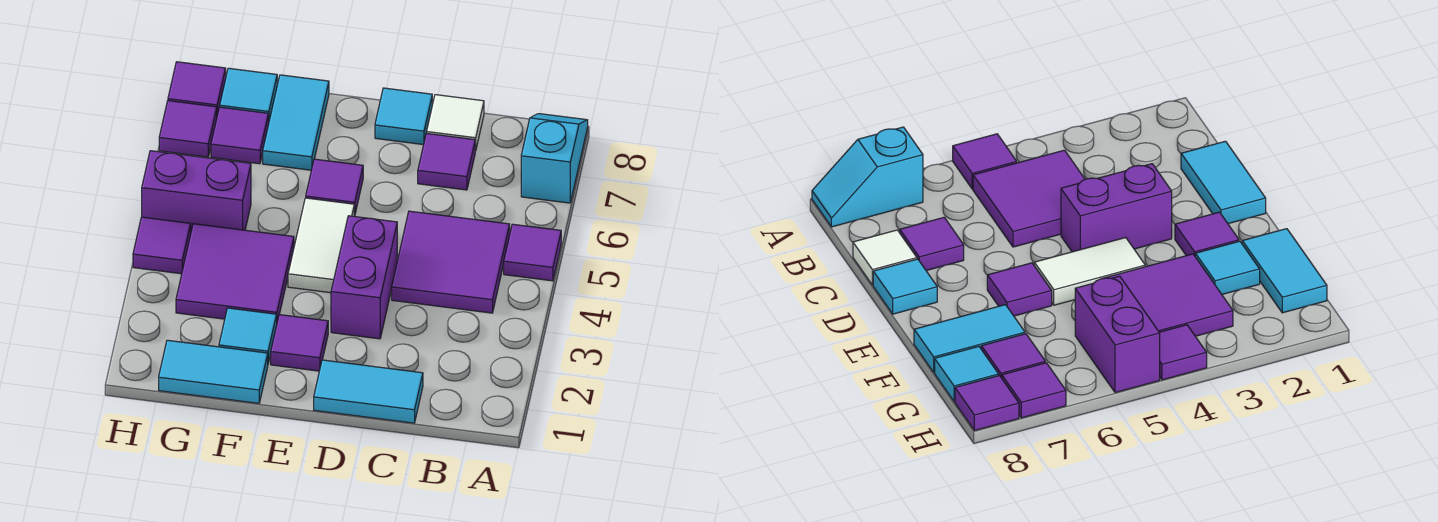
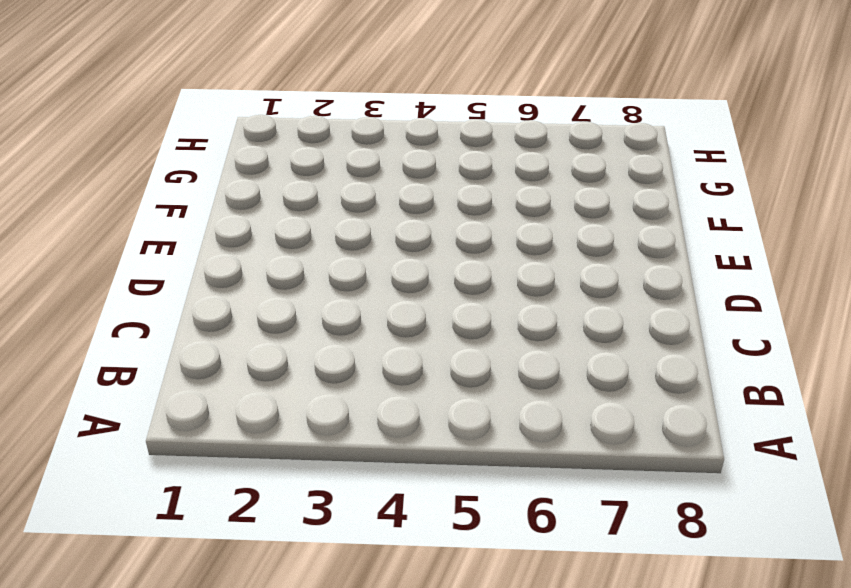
none -> purple 1x1 tile [504,224,561,281]
none -> cyan 1x2 slope [521,114,588,203]
none -> purple 2x2 tile [392,211,510,313]

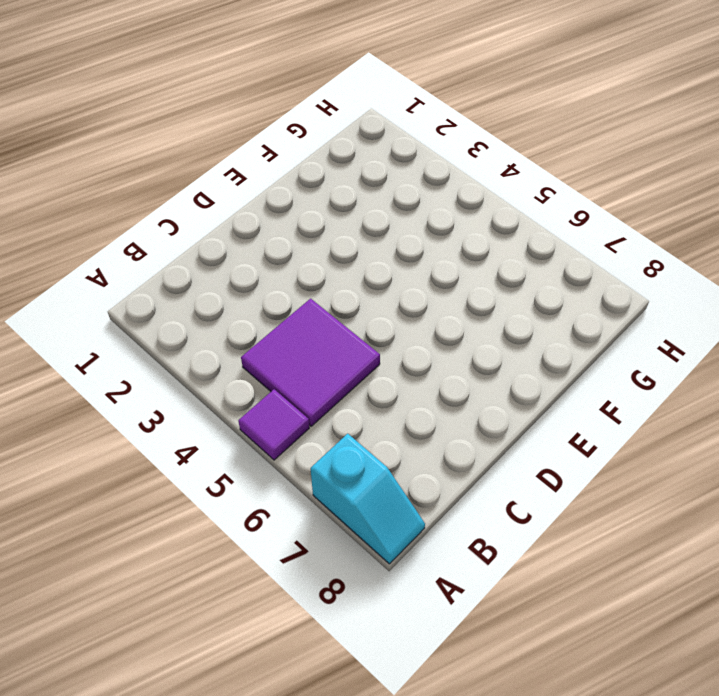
none -> cyan 1x2 tile [314,360,423,423]
none -> purple 1x1 tile [418,133,475,190]
none -> white 1x1 tile [427,95,484,151]

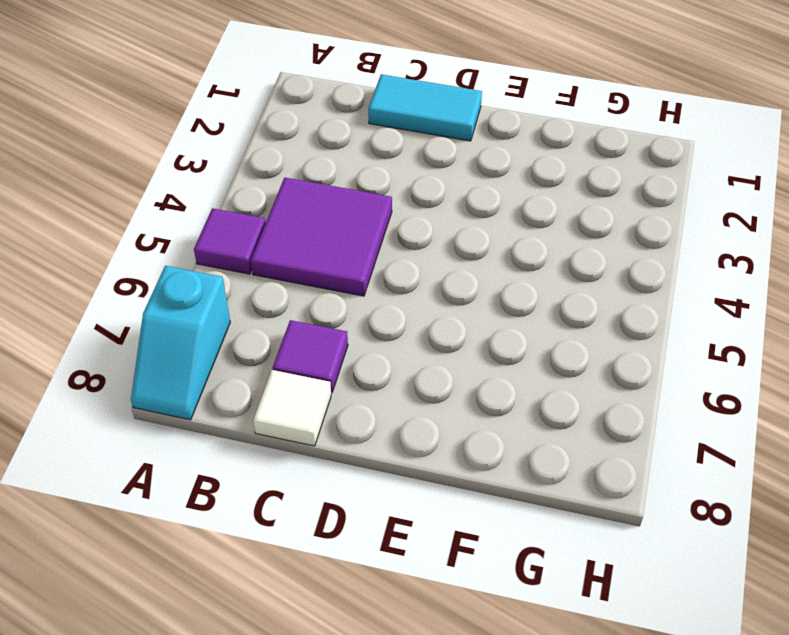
none -> purple 1x2 brick [331,216,397,339]
none -> cyan 1x1 tile [375,88,432,145]
none -> purple 1x1 tile [271,315,328,371]

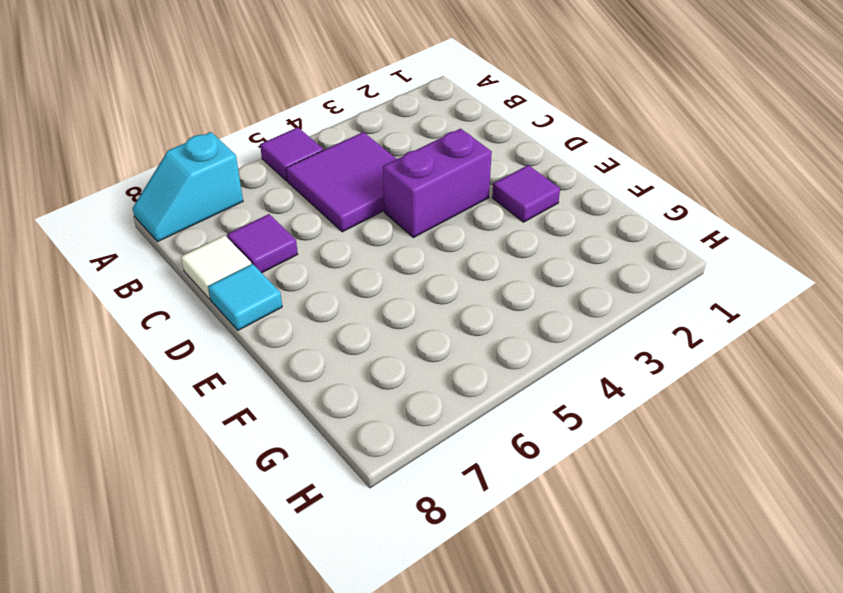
none -> cyan 1x2 tile [314,360,423,423]
none -> white 1x2 tile [288,198,354,293]
none -> purple 1x1 tile [306,159,363,216]

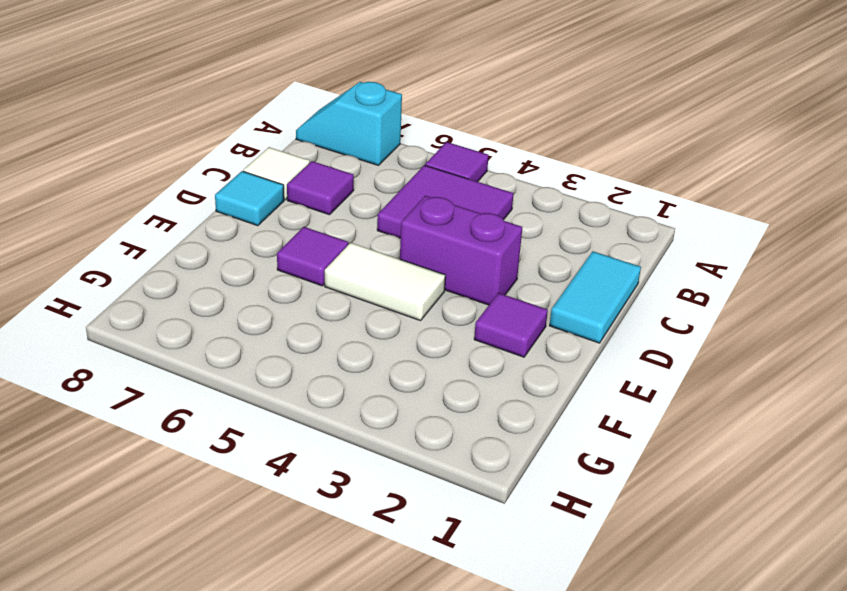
none -> cyan 1x2 tile [159,340,268,403]
none -> cyan 1x1 tile [219,308,277,363]
none -> purple 2x2 tile [176,224,294,321]

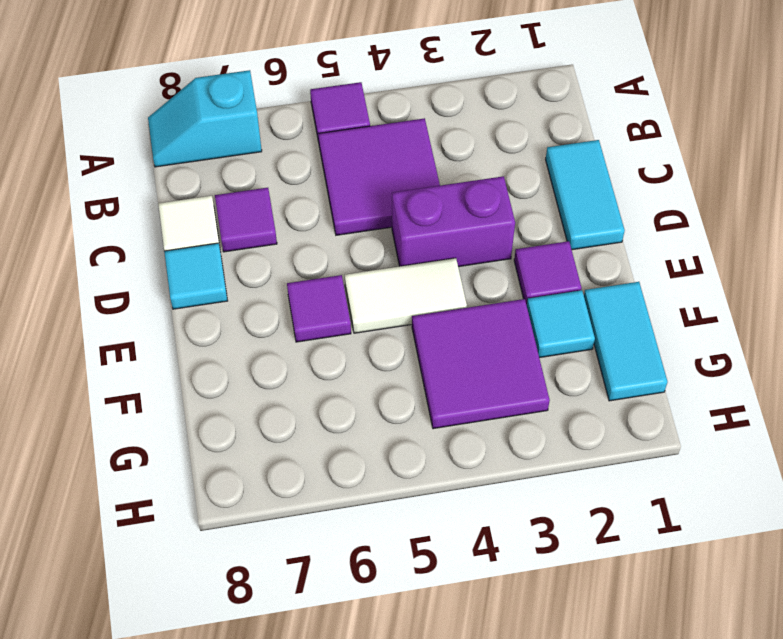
none -> cyan 1x2 tile [263,75,329,170]
none -> purple 1x2 brick [142,151,251,231]
none -> purple 1x1 tile [211,107,269,164]

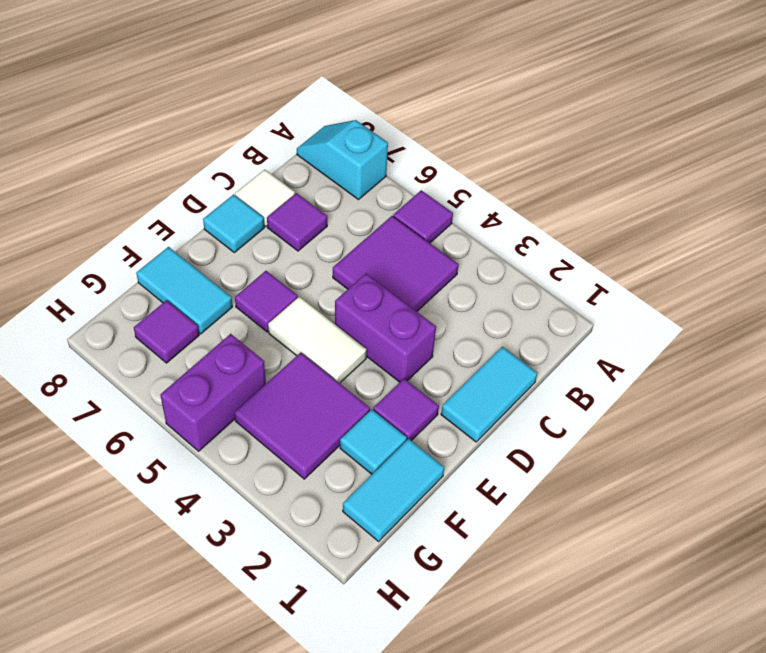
none -> cyan 1x1 tile [220,68,277,120]
none -> purple 1x1 tile [133,217,191,274]
none -> purple 1x1 tile [159,101,217,157]

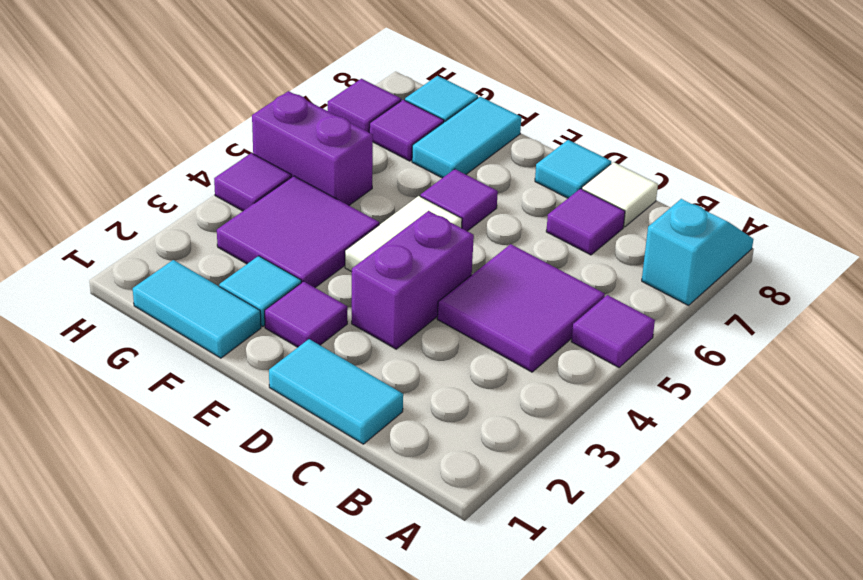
none -> purple 1x1 tile [168,62,226,115]

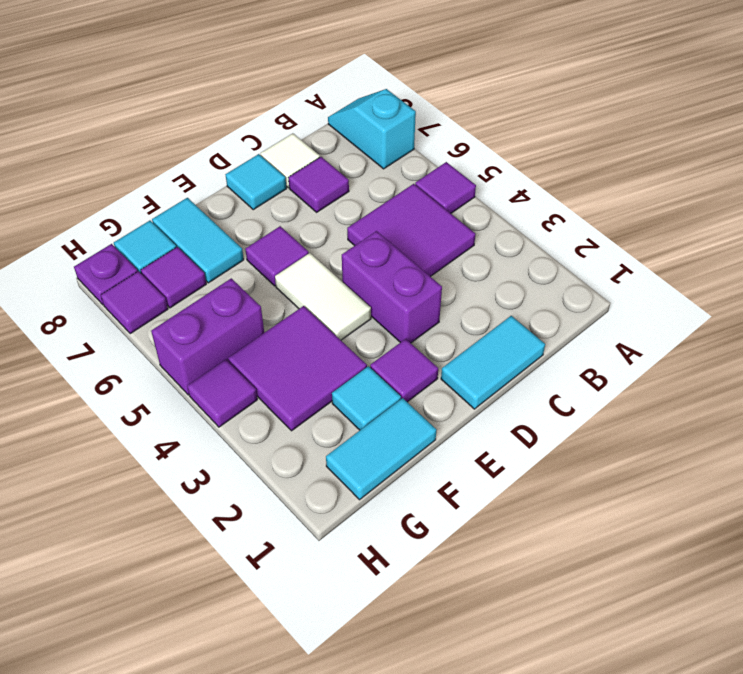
purple 1x1 plate [74,244,138,305] -> purple 1x1 tile [168,62,226,115]

